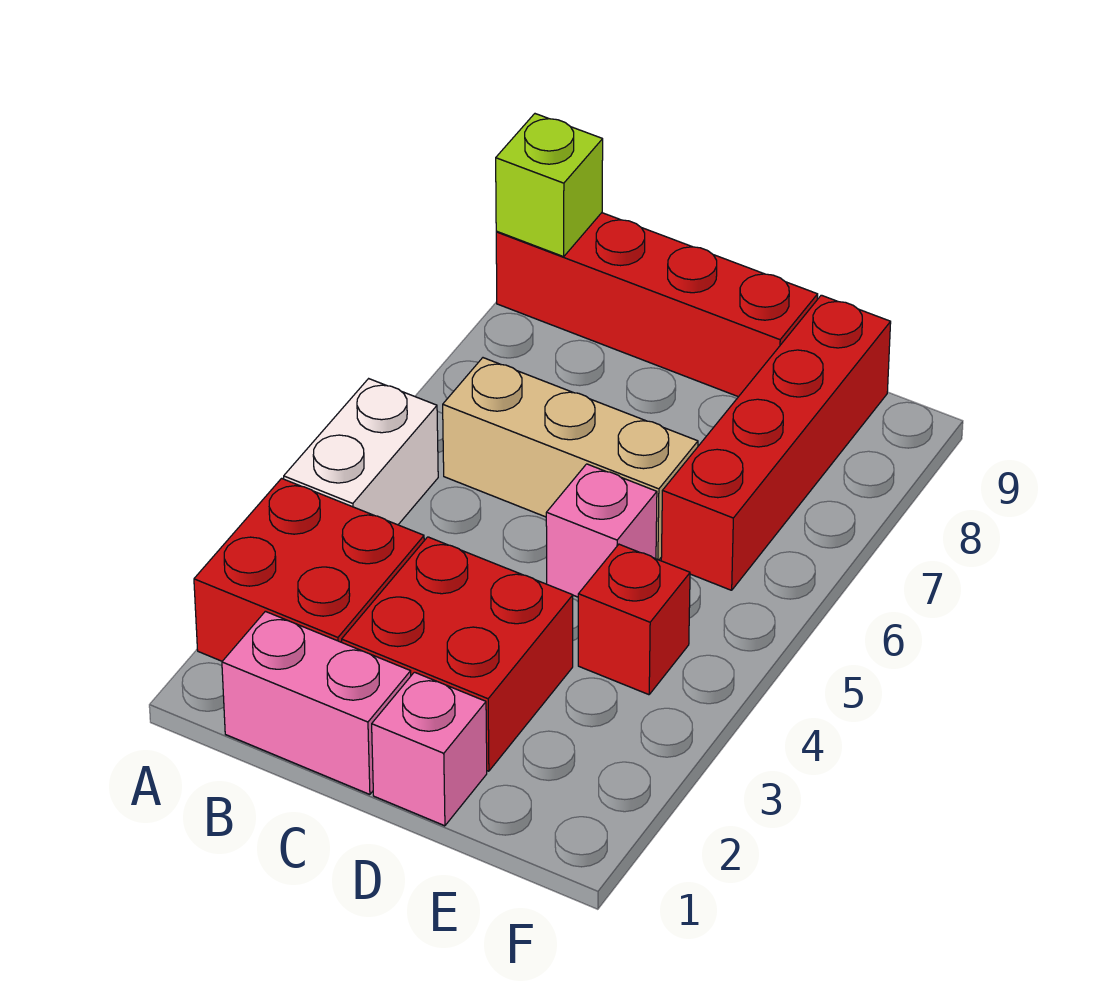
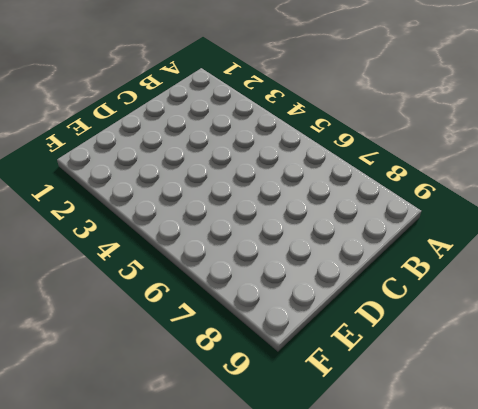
none -> red 2x2 brick [194,478,424,661]
none -> white 1x2 brick [284,379,438,525]

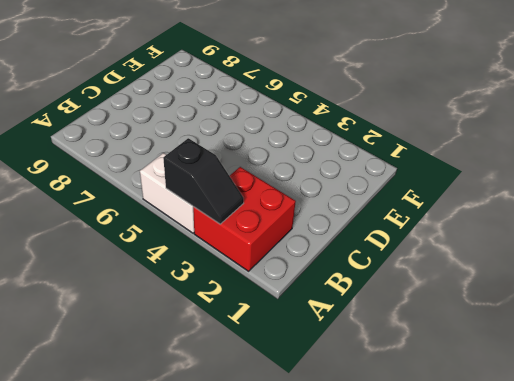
black 1x2 slope [163,138,244,224] -> none
none -> red 1x4 brick [496,213,818,397]
none -> pink 1x2 brick [222,611,411,794]

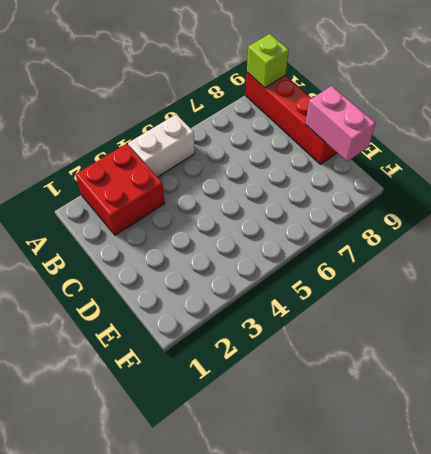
pink 1x2 brick [305,86,376,161] -> pink 1x2 brick moved to [222,611,411,794]
none -> tan 1x3 brick [443,358,698,560]
none -> red 2x2 brick [342,537,573,771]

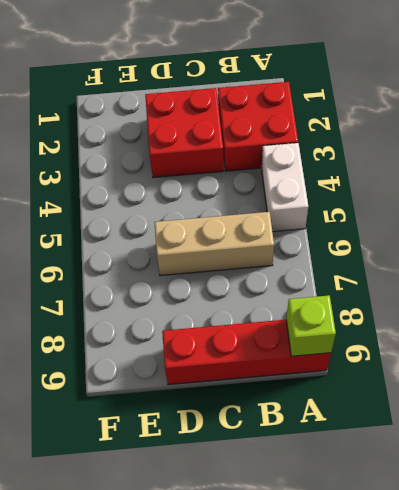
none -> pink 1x2 brick [222,611,411,794]
none -> pink 1x1 brick [372,672,487,826]

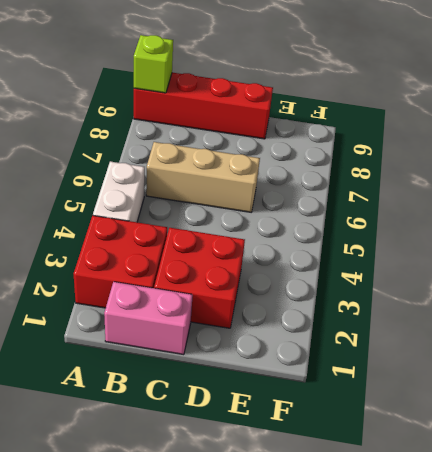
none -> pink 1x1 brick [372,672,487,826]
none -> pink 1x1 brick [546,464,657,597]

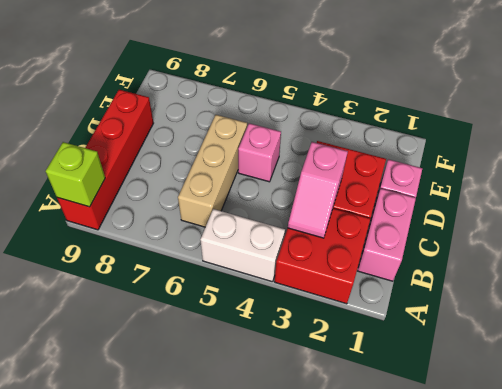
pink 1x2 slope [288,142,348,238] -> none
none -> red 1x1 brick [578,544,690,695]
none -> red 1x4 brick [661,295,891,590]

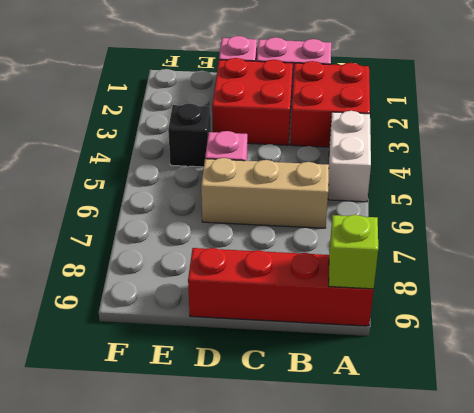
black 1x1 brick [168,104,211,167] -> red 1x1 brick [578,544,690,695]
none -> red 1x4 brick [661,295,891,590]

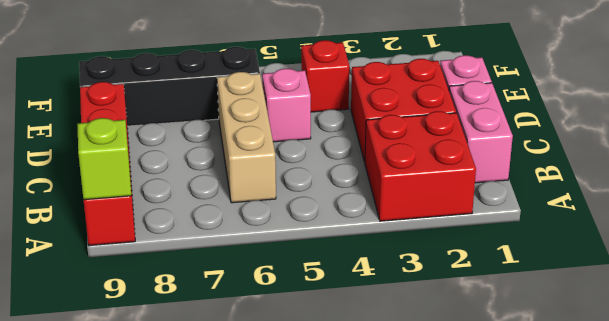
black 1x4 brick [79,47,260,126] -> red 1x4 brick [661,295,891,590]
none -> white 1x2 brick [284,379,438,525]

